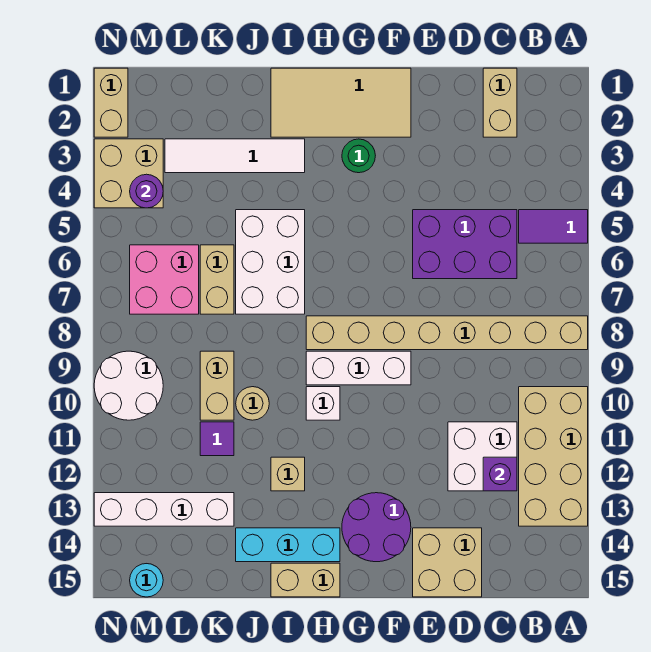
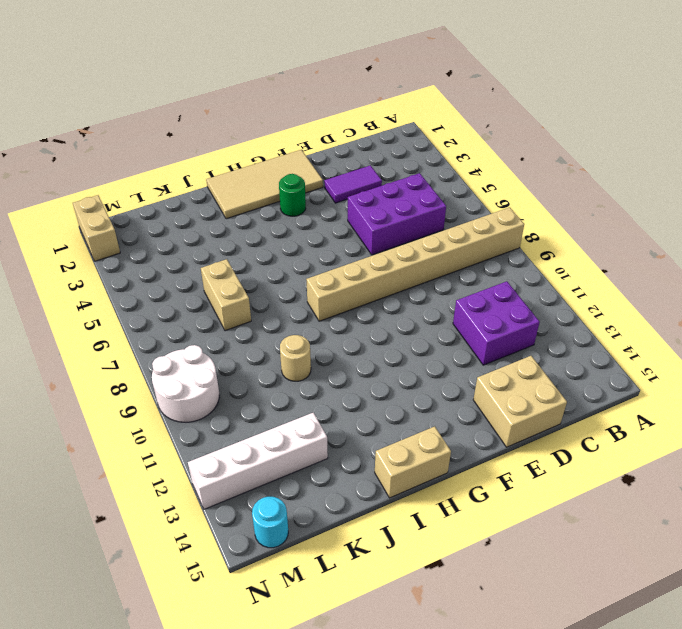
purple 2x2 brick [453,281,540,365] -> white 2x2 brick [448,422,517,491]
purple 1x2 tile [324,165,382,203] -> purple 1x2 tile moved to [519,210,588,243]
none -> tan 2x4 brick [519,387,588,526]
none -> tan 1x2 brick [483,68,517,137]
none -> white 1x3 brick [306,351,411,385]

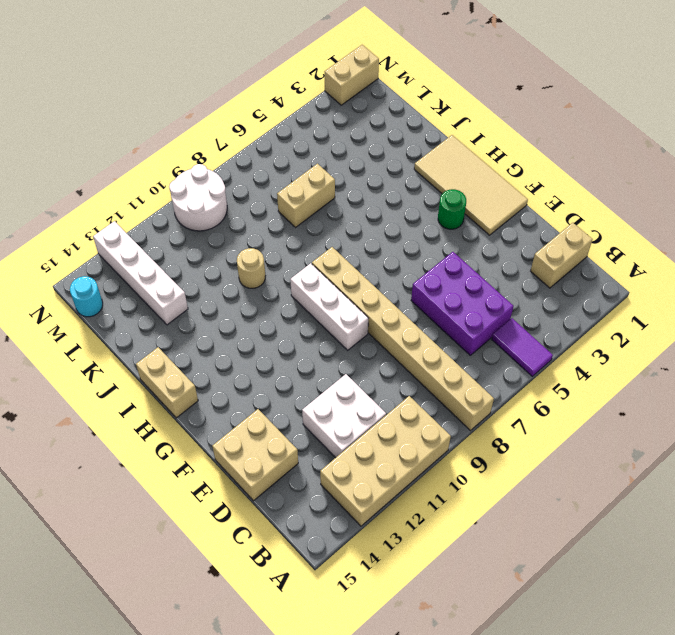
none -> purple 2x2 round brick [342,493,411,562]
none -> white 1x1 brick [306,387,340,420]
none -> cyan 1x3 brick [236,528,340,562]

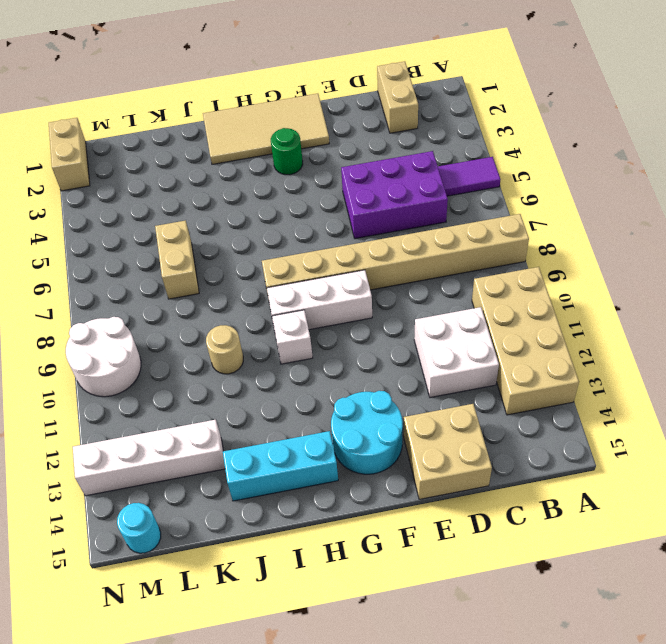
cyan 2x2 round brick [331,391,403,474] -> purple 2x2 round brick [342,493,411,562]
none -> tan 1x2 brick [271,563,340,597]
none -> white 1x4 tile [165,139,305,173]
none -> white 2x3 brick [236,210,305,314]

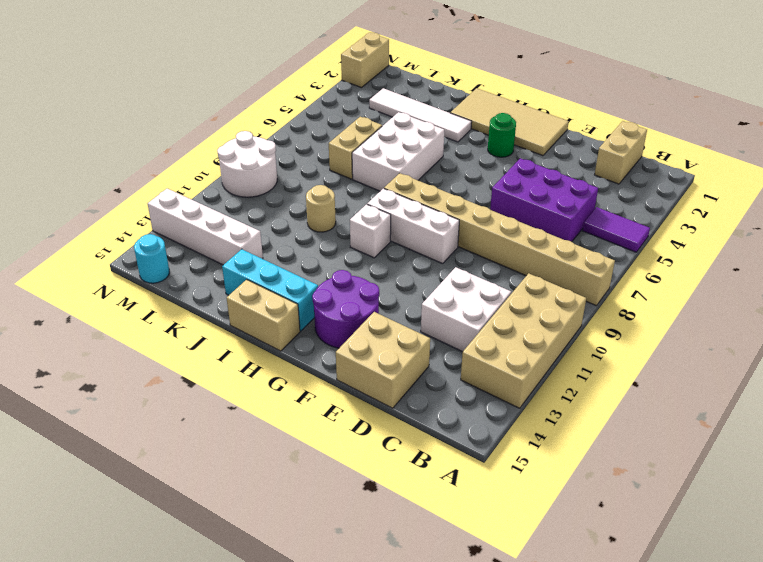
none -> tan 1x1 brick [271,457,305,491]
none -> tan 1x2 brick [200,351,234,420]
none -> purple 1x1 tile [200,422,234,456]

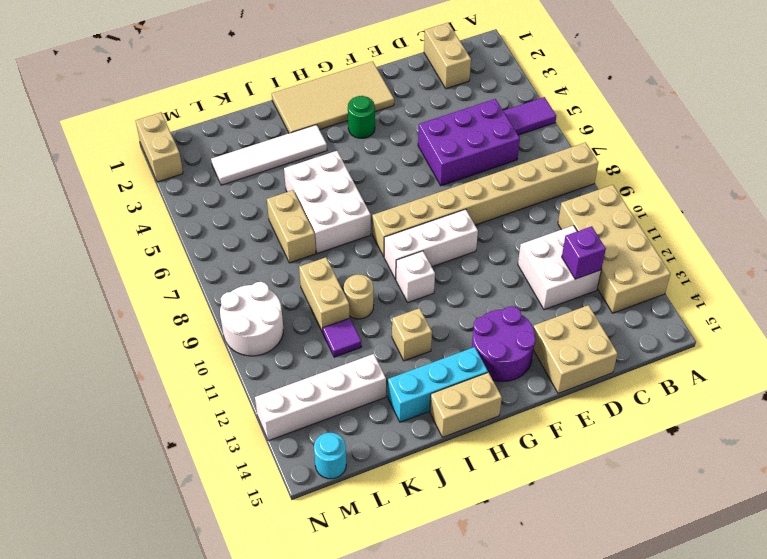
none -> pink 2x2 brick [130,245,199,314]
none -> tan 2x2 brick [94,139,163,208]
none -> purple 1x1 round brick [130,174,163,208]

